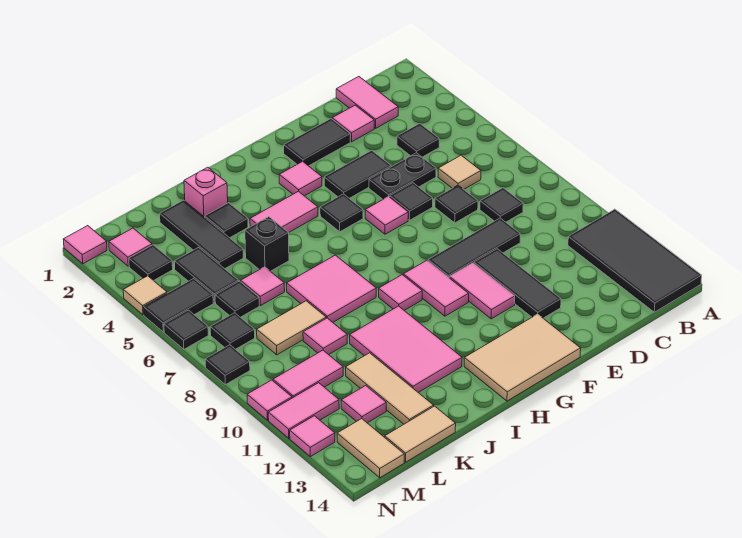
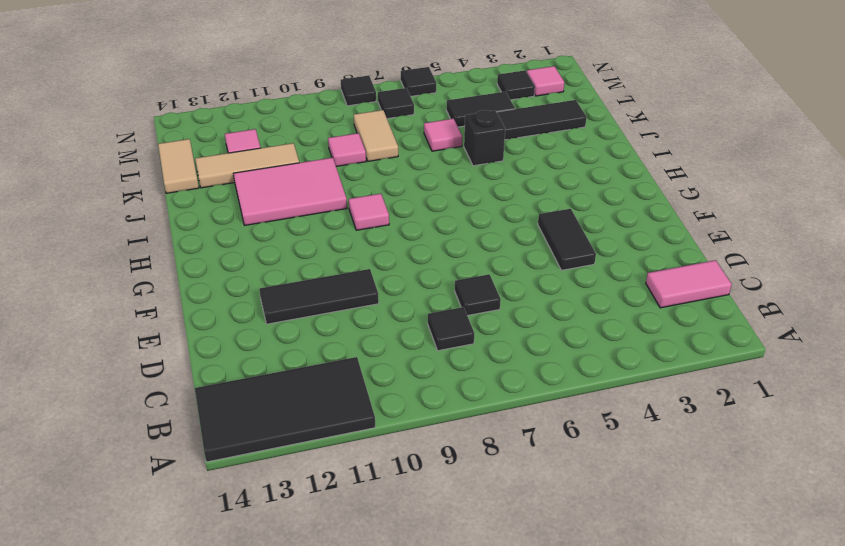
none -> black 1x1 tile [397,123,439,157]
none -> tan 1x1 tile [438,155,481,189]
none -> pink 1x1 tile [332,105,374,142]
none -> black 1x2 plate [369,153,436,199]

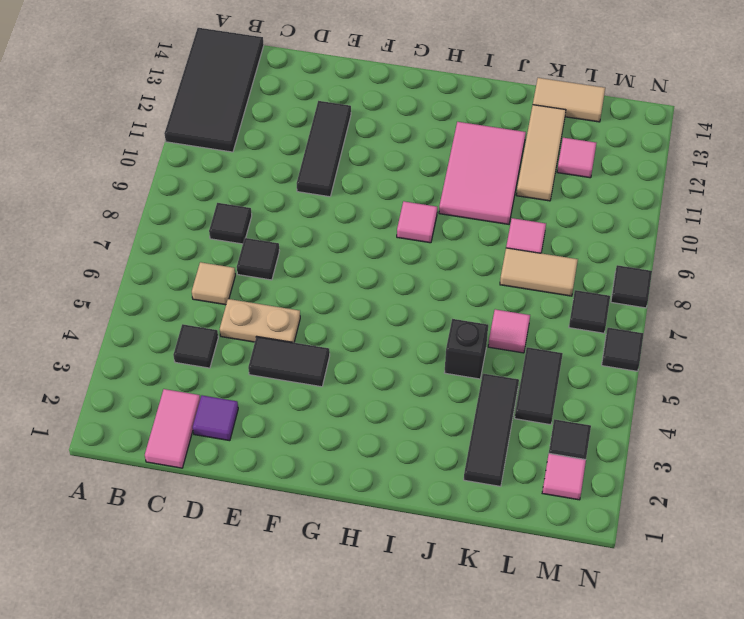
purple 1x1 tile [193,395,238,441] -> pink 1x1 tile [332,105,374,142]
tan 1x2 plate [220,299,300,342] -> black 1x2 plate [369,153,436,199]
none -> black 1x3 tile [428,218,520,277]
none -> black 1x2 tile [284,119,350,166]
none -> black 1x1 tile [390,183,433,220]
none -> pink 1x1 tile [365,196,408,234]

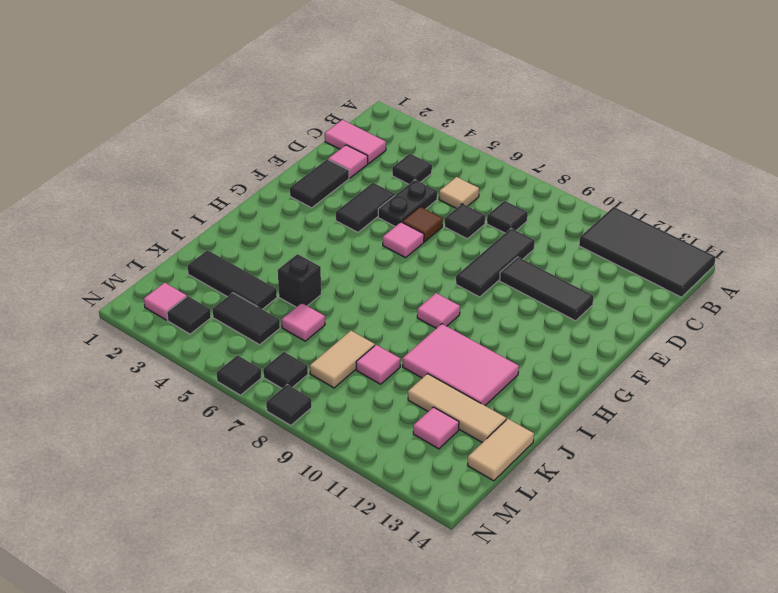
brown 1x1 tile [402,207,443,242] -> black 1x1 tile [390,183,433,220]
none -> pink 1x2 tile [449,263,515,319]
none -> tan 2x3 tile [464,314,581,401]
none -> pink 1x1 tile [279,161,322,196]
none -> black 1x1 tile [320,194,363,232]

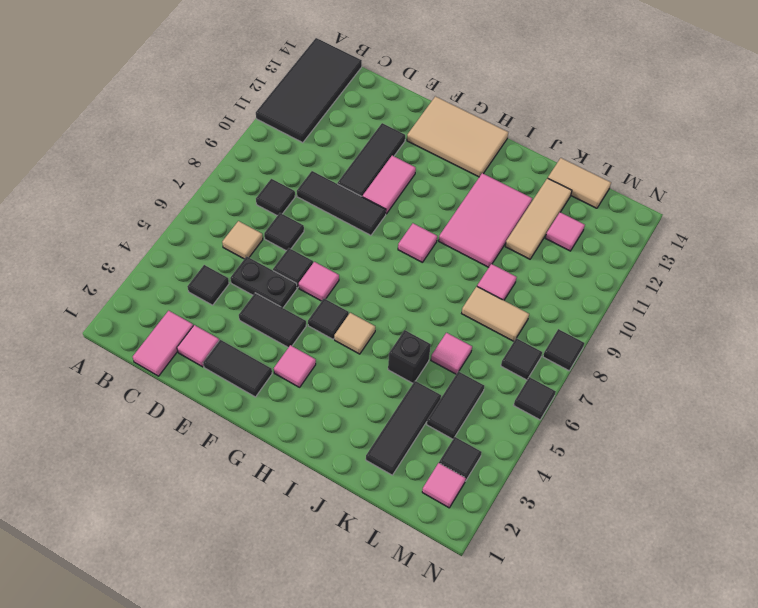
tan 1x1 tile [334,313,375,354] -> tan 1x1 tile moved to [123,276,167,315]
none -> pink 1x2 tile [403,261,469,316]
none -> pink 1x2 tile [250,191,318,233]
none -> pink 2x2 tile [287,255,376,322]
none -> pink 1x1 brick [184,167,228,217]

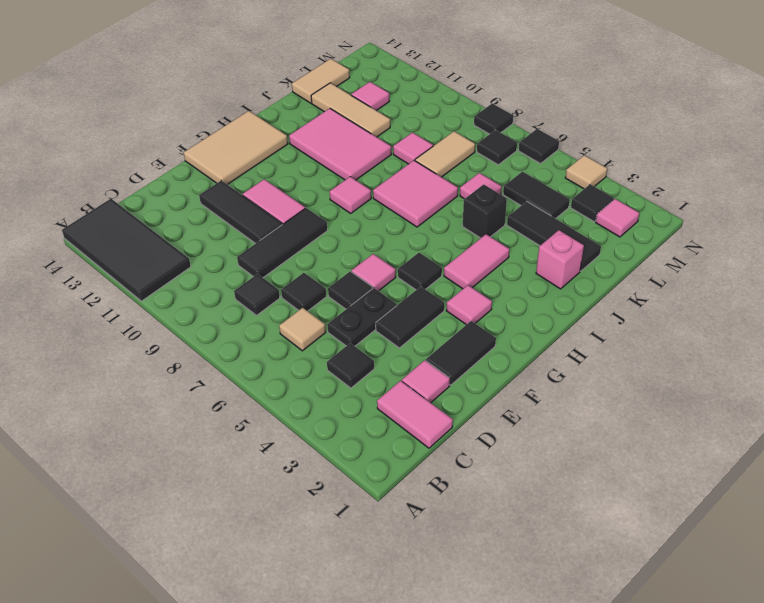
none -> pink 1x2 tile [403,261,469,316]
none -> black 1x1 tile [205,203,248,238]
none -> black 1x1 tile [215,281,259,317]
none -> pink 1x2 tile [273,350,343,398]

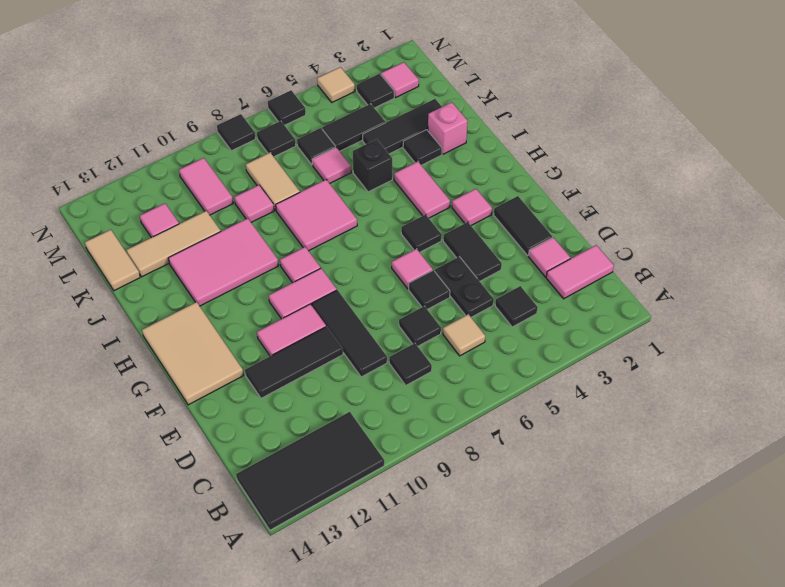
none -> black 1x2 tile [144,279,213,332]
none -> pink 1x2 tile [268,383,339,438]
none -> tan 1x2 tile [337,419,404,478]
none -> pink 1x1 tile [63,226,107,264]

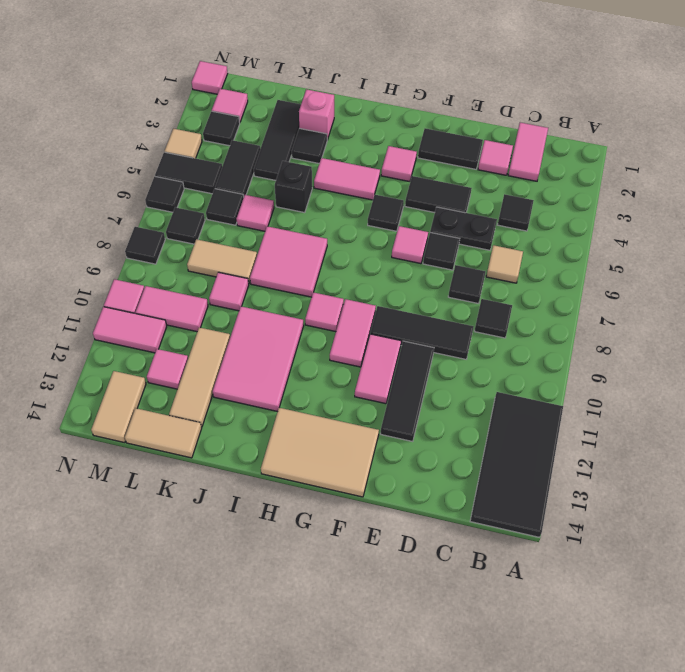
none -> pink 1x1 tile [290,416,335,457]

